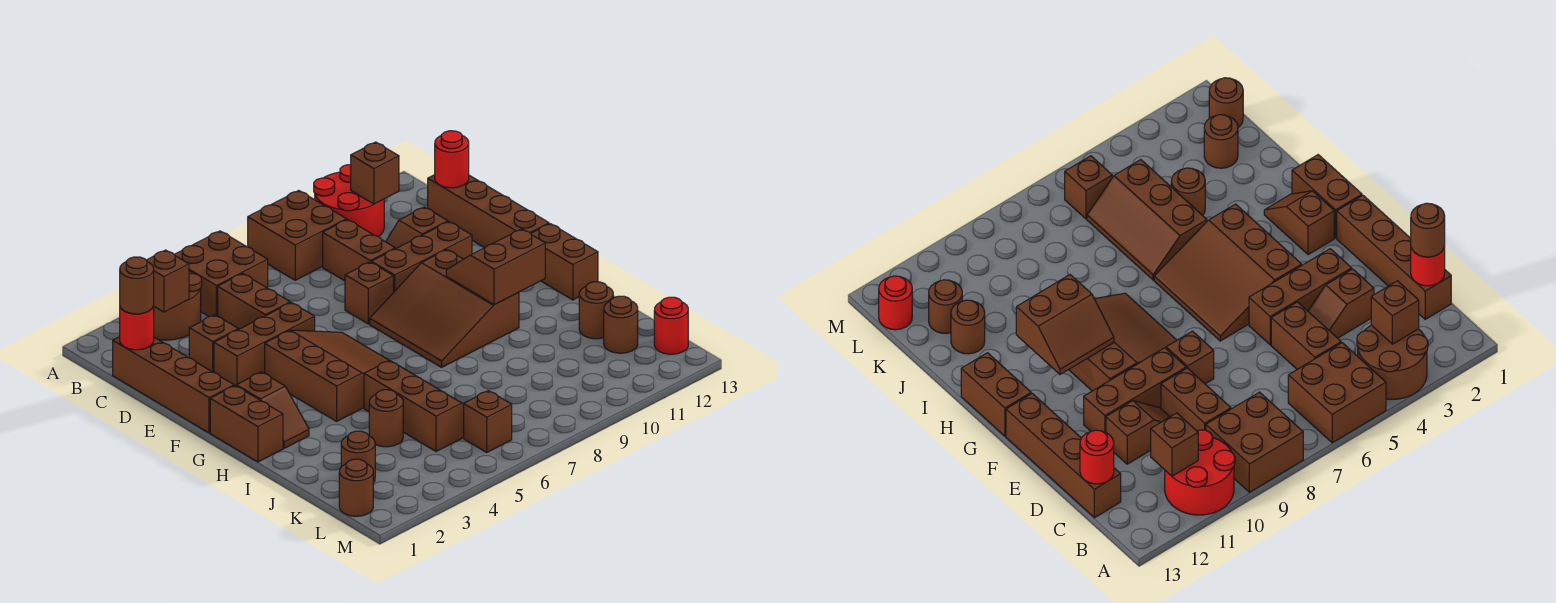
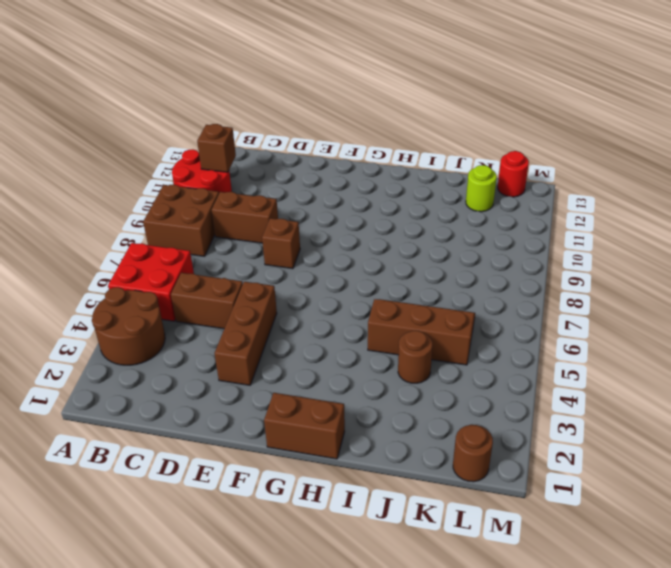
red 2x2 brick [108,243,194,321] -> brown 2x2 brick [174,231,268,317]
lime 1x1 round brick [466,165,497,212] -> brown 1x1 round brick [604,296,638,353]
none -> brown 1x4 brick [113,337,234,433]
none -> brown 1x4 brick [428,175,549,248]
none -> brown 1x2 slope [189,315,239,372]
none -> brown 1x2 slope [386,207,448,249]

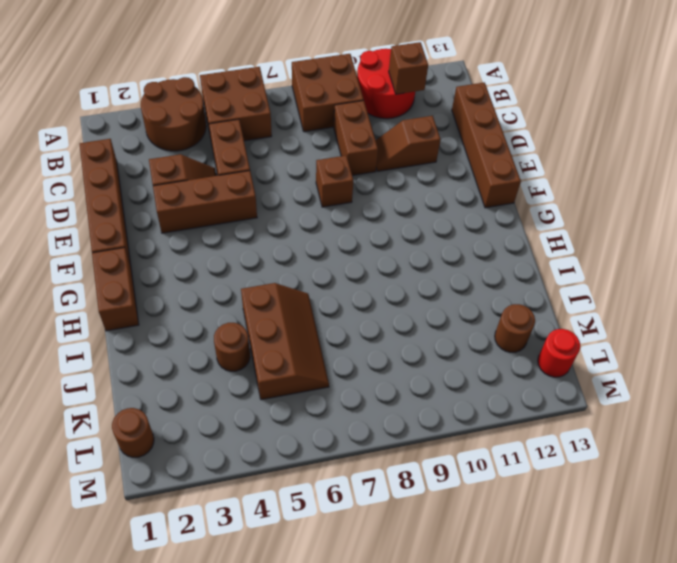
none -> brown 1x3 brick [371,222,472,293]
none -> brown 3x3 slope [265,330,389,421]
none -> brown 3x3 slope [370,250,519,367]
none -> brown 1x2 slope [236,372,309,448]

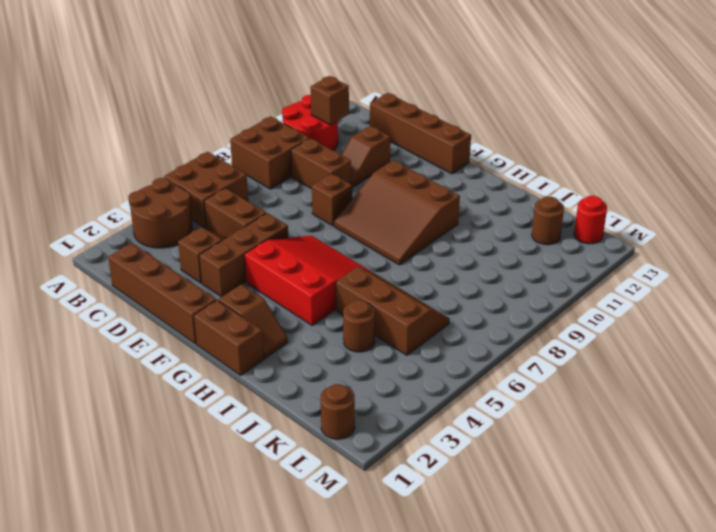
red 3x3 slope [244,236,375,325] -> brown 3x3 slope [265,330,389,421]
none -> brown 1x3 brick [371,222,472,293]
none -> brown 1x2 brick [531,224,598,300]
none -> brown 1x1 round brick [579,282,613,339]
none -> brown 1x1 round brick [341,431,375,483]

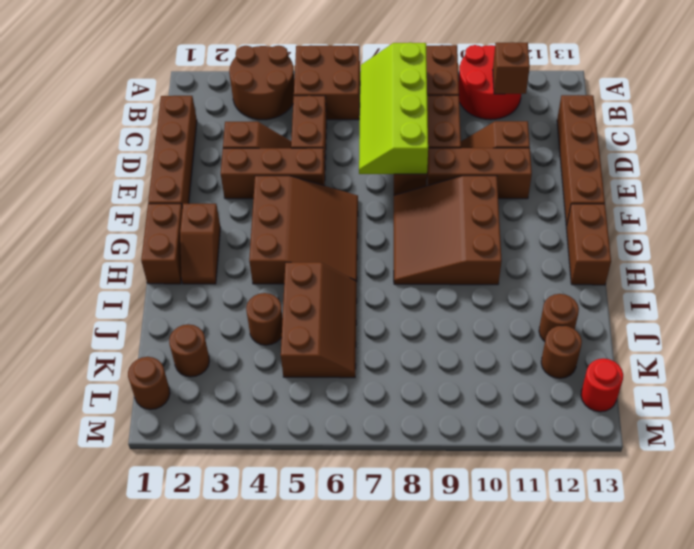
lime 2x4 slope [359,43,428,174] -> none
none -> brown 1x1 brick [464,391,512,452]
none -> brown 1x1 brick [146,250,189,312]
none -> red 1x1 round brick [120,306,154,350]
none -> red 1x1 round brick [435,131,469,188]

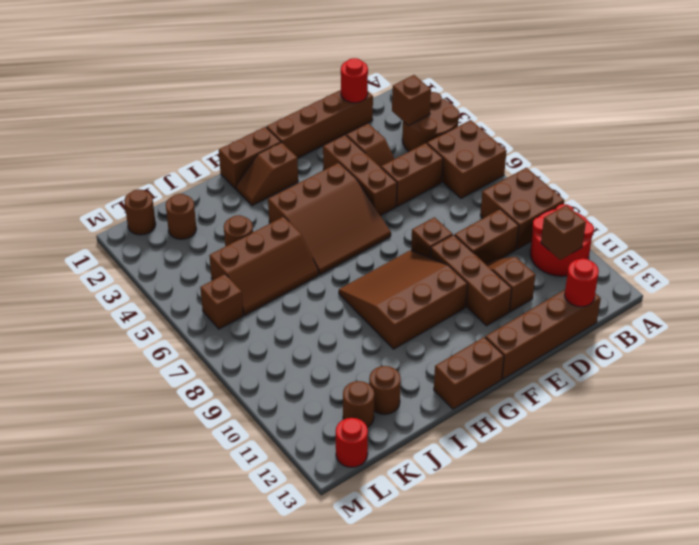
none -> brown 2x2 slope [446,229,545,305]
none -> brown 1x1 round brick [120,257,154,314]

